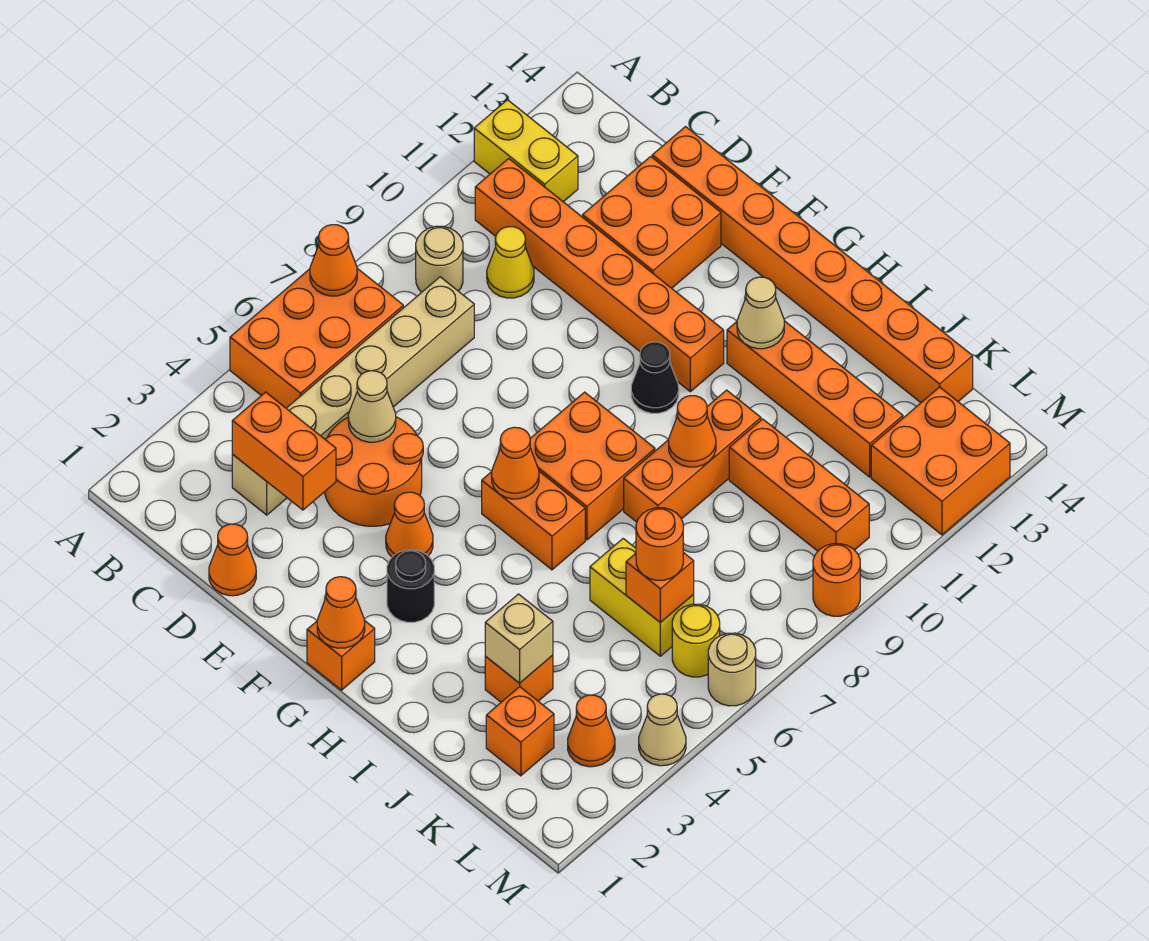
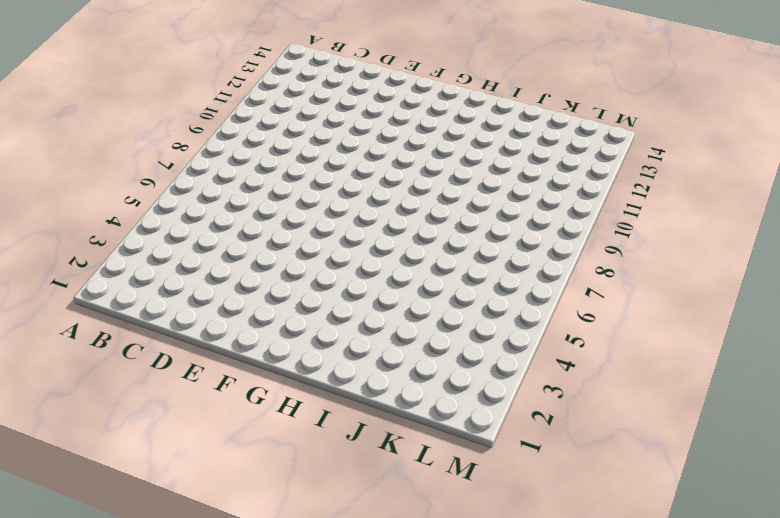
none -> orange 2x3 brick [230,268,403,408]
none -> yellow 1x2 brick [474,100,578,202]
none -> tan 1x1 round brick [416,226,463,292]
none -> orange 1x6 brick [475,158,724,392]

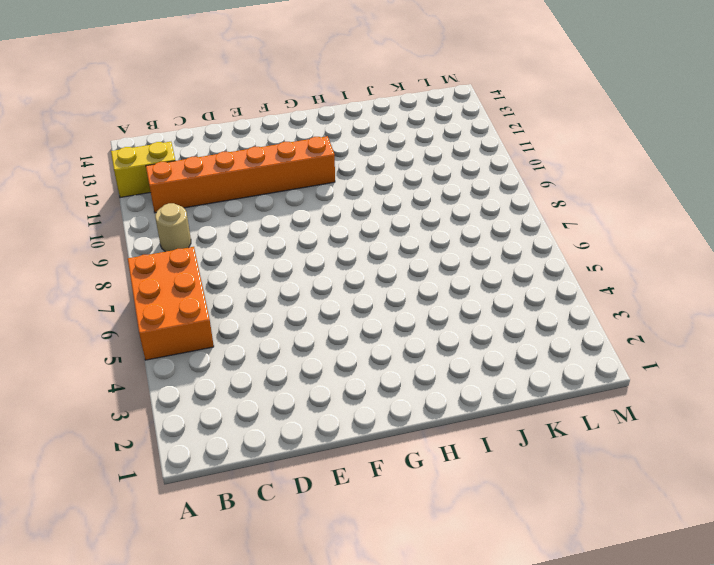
none -> tan 1x6 brick [232,277,474,515]
none -> yellow 1x1 cone [487,227,534,298]
none -> orange 1x1 cone [209,524,256,596]
none -> orange 2x2 round brick [324,417,423,526]

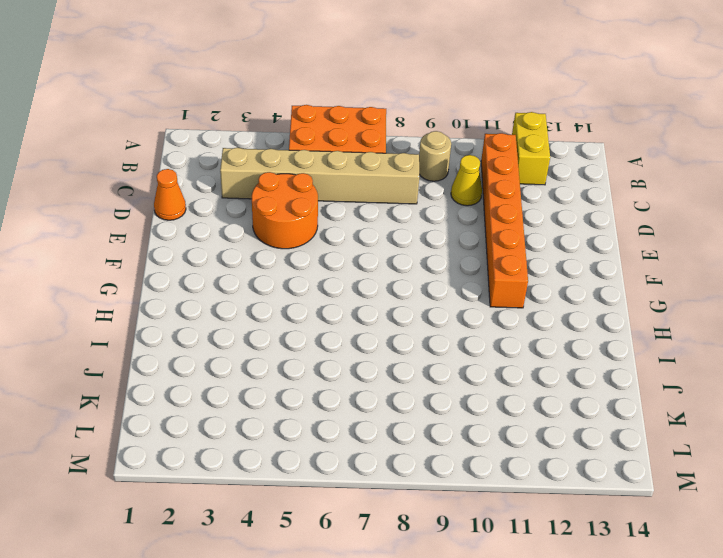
none -> orange 2x2 brick [583,156,721,288]
none -> orange 1x8 brick [652,127,973,403]
none -> orange 1x1 cone [386,492,433,557]
none -> orange 1x1 brick [307,620,375,690]

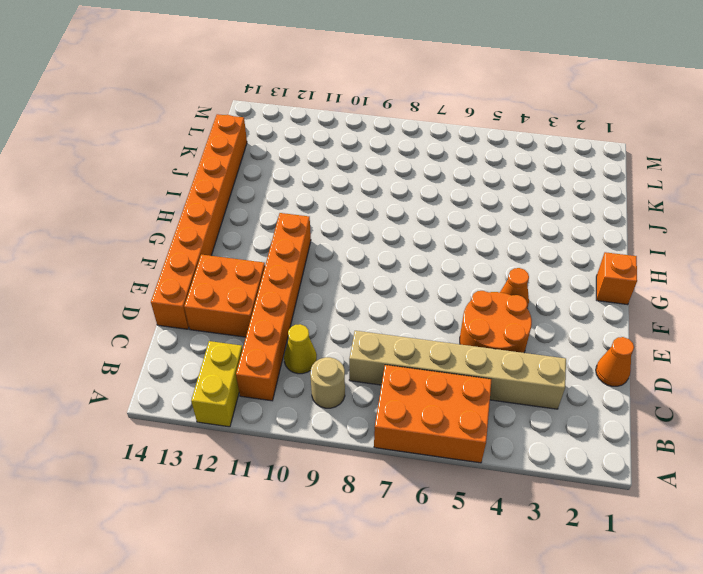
none -> black 1x1 round brick [387,550,434,622]
none -> orange 1x2 brick [482,471,585,570]
none -> orange 2x2 brick [530,392,655,540]
none -> black 1x1 cone [631,342,679,413]

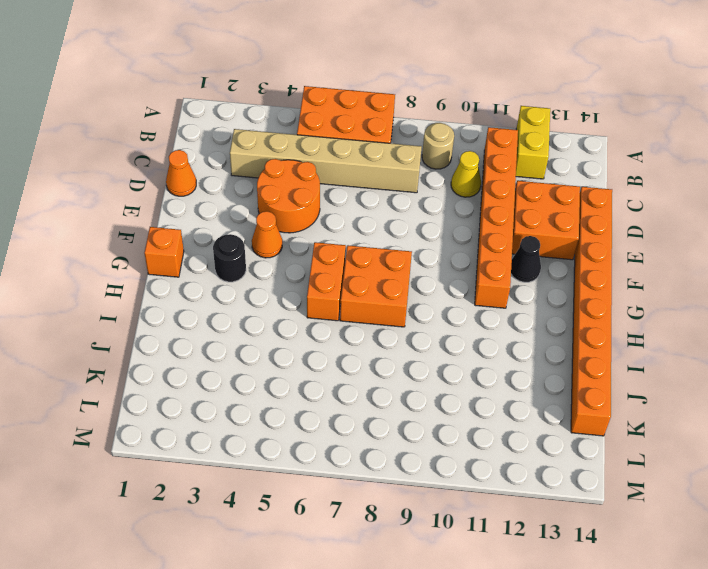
black 1x1 cone [511,236,541,282] -> black 1x1 cone moved to [631,342,679,413]
none -> orange 1x4 brick [727,321,903,477]
none -> orange 1x3 brick [624,390,761,522]
none -> orange 1x1 brick [485,655,553,702]
none -> yellow 1x2 brick [590,539,694,656]

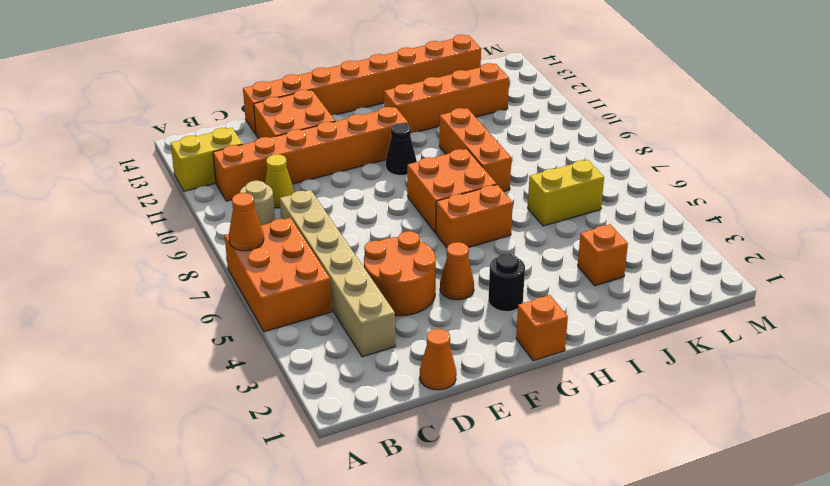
none -> orange 1x3 brick [729,419,869,551]
none -> orange 1x1 brick [486,687,554,776]
none -> orange 1x1 cone [568,695,615,767]
none -> yellow 1x1 round brick [672,604,720,677]

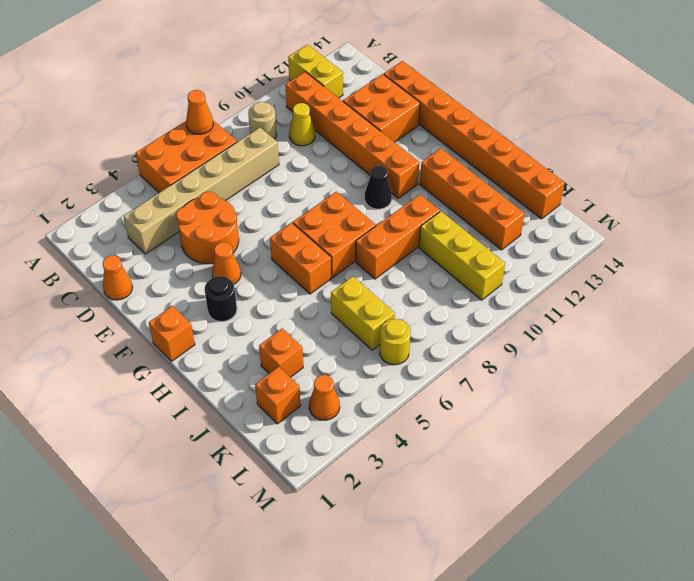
yellow 1x3 brick [419,211,505,300] -> orange 1x3 brick [729,419,869,551]
none -> orange 2x2 brick [871,387,1010,535]
none -> tan 1x1 cone [639,694,686,766]
none -> tan 1x1 round brick [708,633,756,706]
none -> orange 1x1 round brick [813,544,860,616]

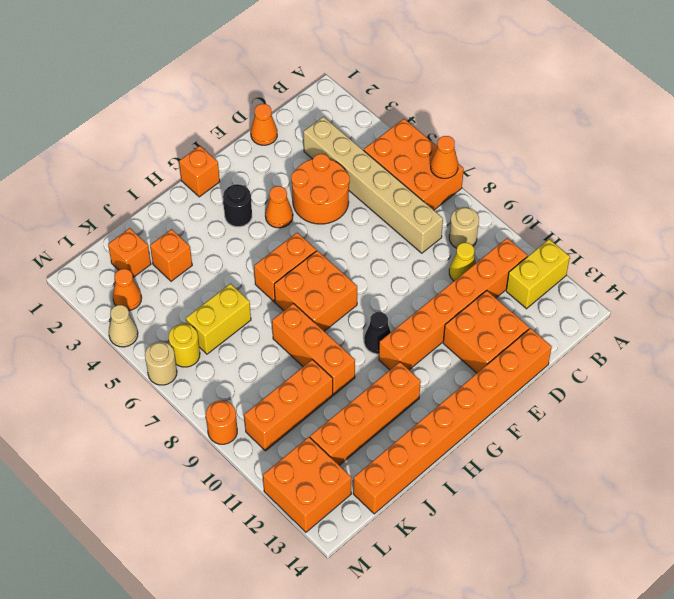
none -> orange 1x2 brick [232,392,336,510]
none -> tan 1x1 cone [348,371,396,442]
none -> orange 1x1 cone [317,577,365,648]
none -> orange 1x1 cone [492,427,539,499]

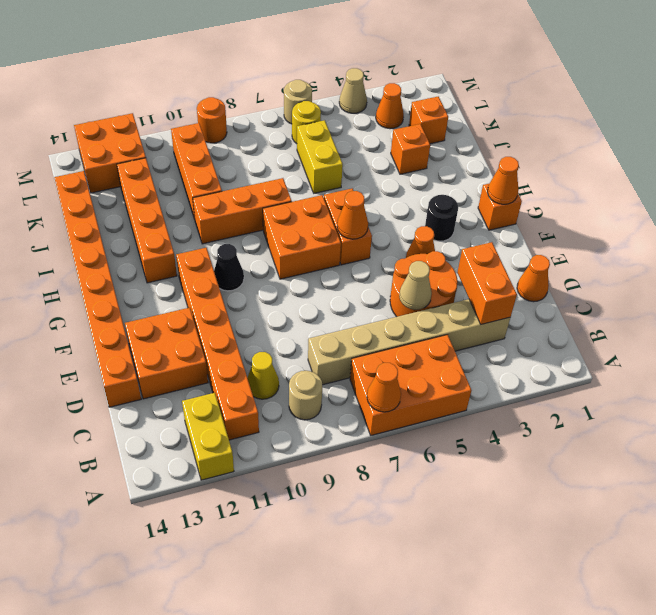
none -> tan 1x1 cone [737,277,784,349]
none -> orange 1x1 cone [669,396,716,467]
none -> tan 1x1 brick [485,594,553,683]
none -> orange 1x1 brick [626,553,694,623]

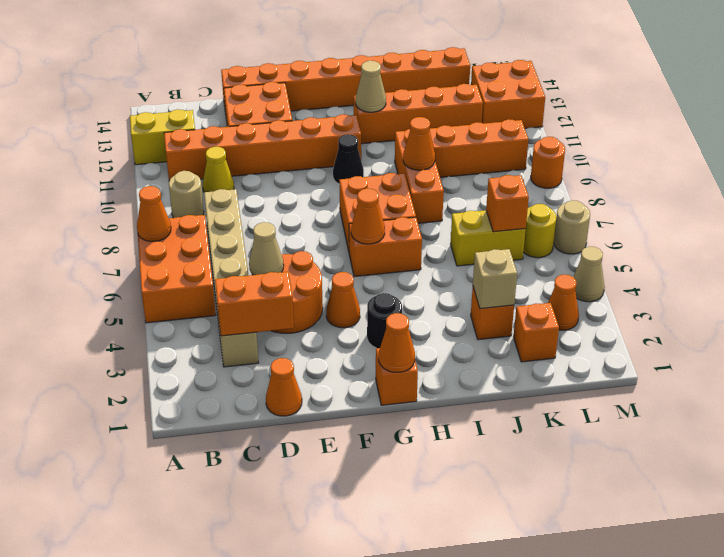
none -> orange 1x1 round brick [636,508,683,580]

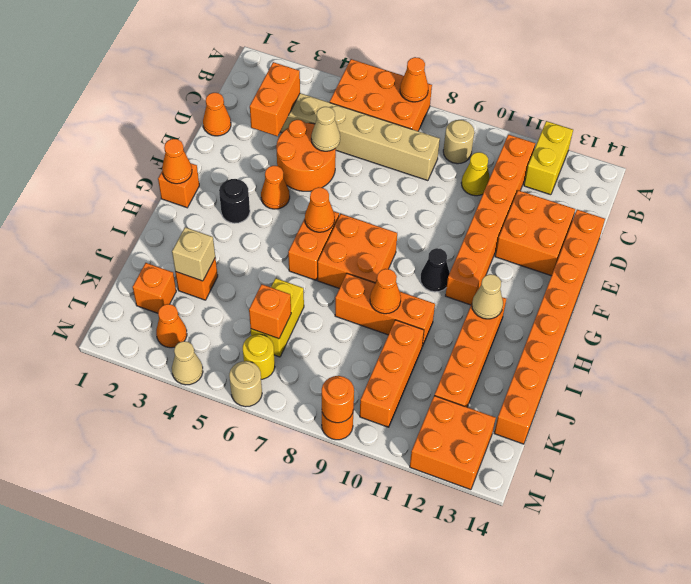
orange 1x1 round brick [322,376,354,423] -> orange 1x1 round brick moved to [636,508,683,580]

